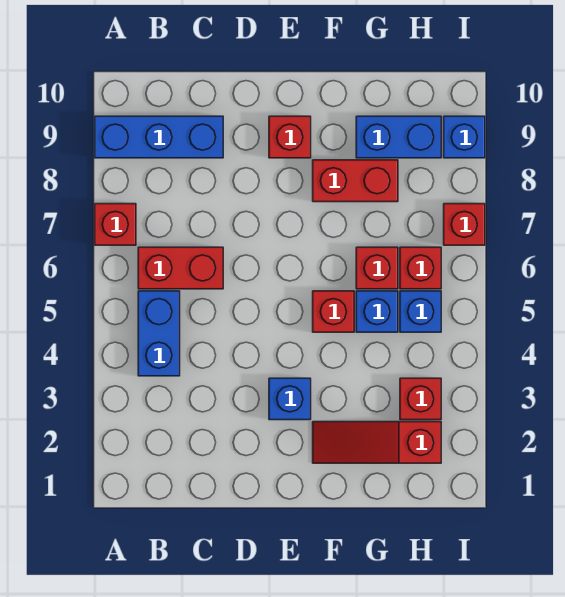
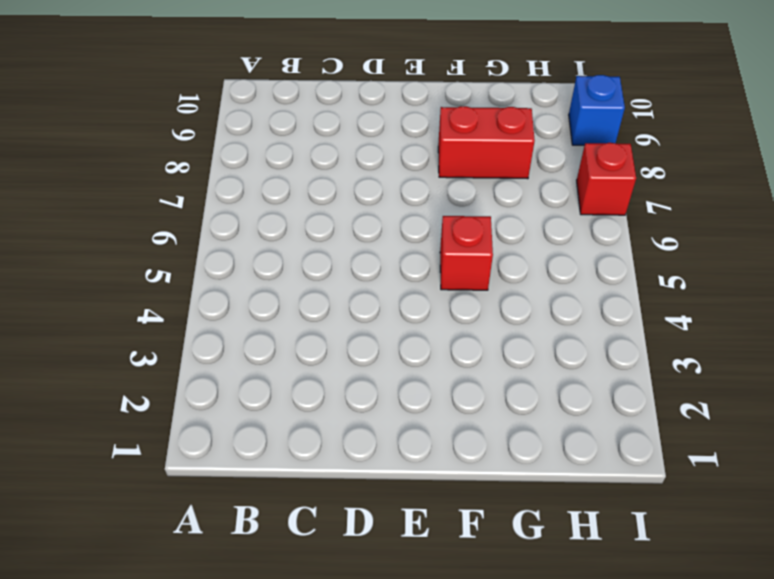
none -> red 1x1 brick [95,204,136,245]
none -> blue 1x3 brick [95,116,223,158]
none -> blue 1x2 brick [138,291,180,376]

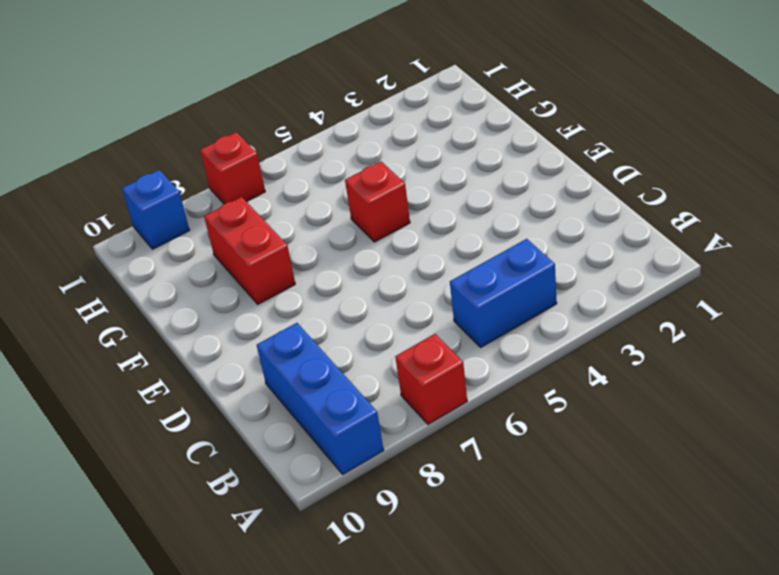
none -> red 1x2 brick [138,247,223,289]
none -> blue 1x1 brick [269,378,311,420]
none -> red 1x1 brick [269,116,311,158]

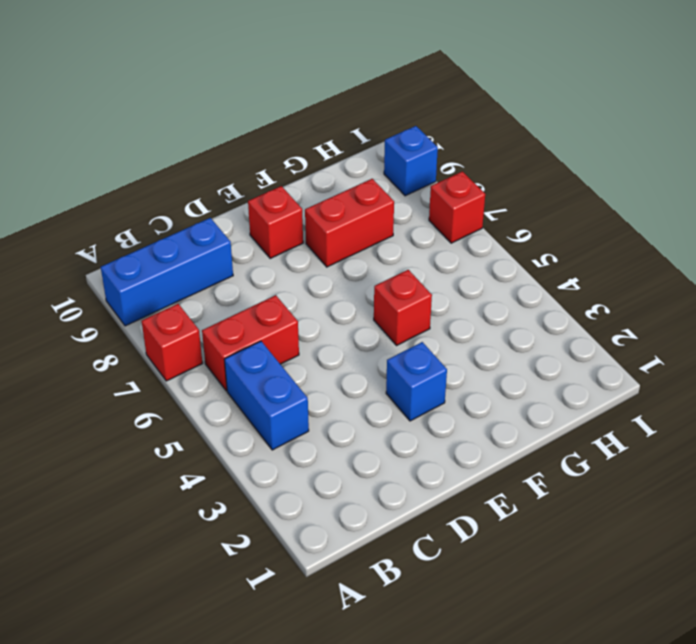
none -> red 1x3 slope [313,422,441,463]
none -> blue 1x1 brick [356,291,398,332]
none -> red 1x1 brick [356,247,398,289]

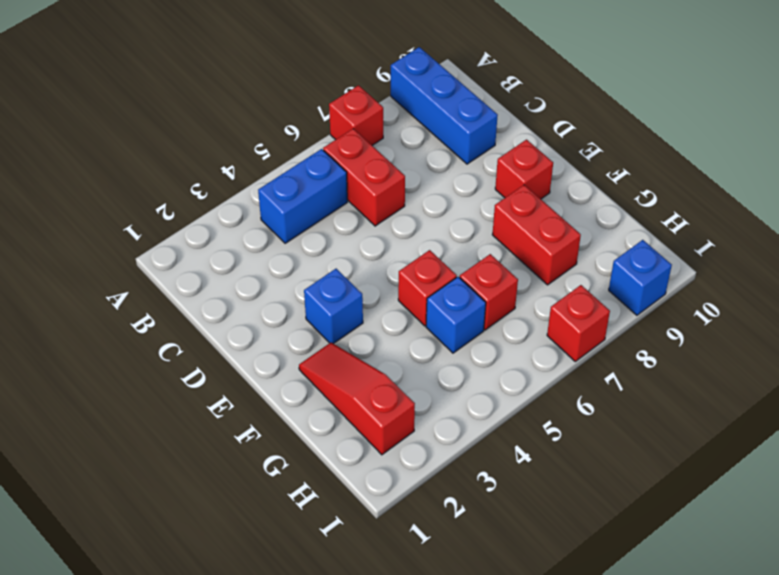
none -> blue 1x2 brick [356,116,441,158]
none -> red 1x1 brick [400,378,441,420]
none -> blue 1x1 brick [400,291,441,332]

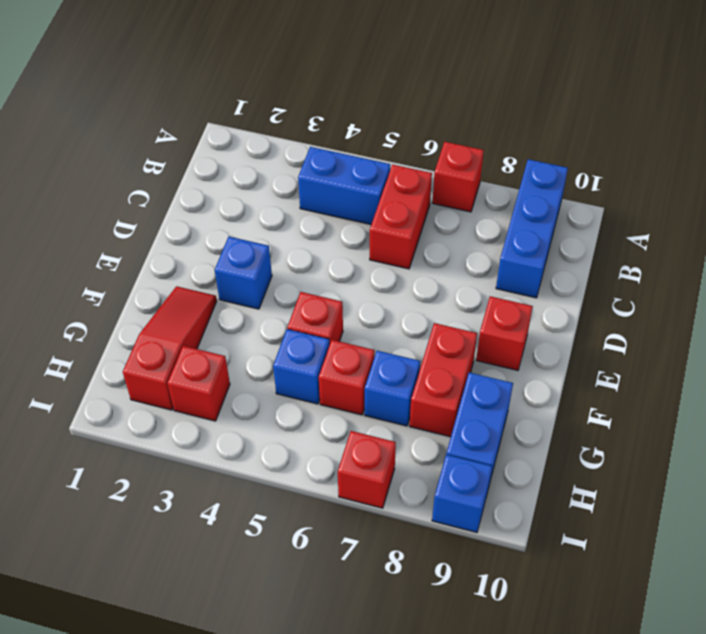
blue 1x1 brick [365,351,420,426] -> blue 1x1 brick moved to [400,291,441,332]
none -> red 1x1 brick [400,247,441,289]

